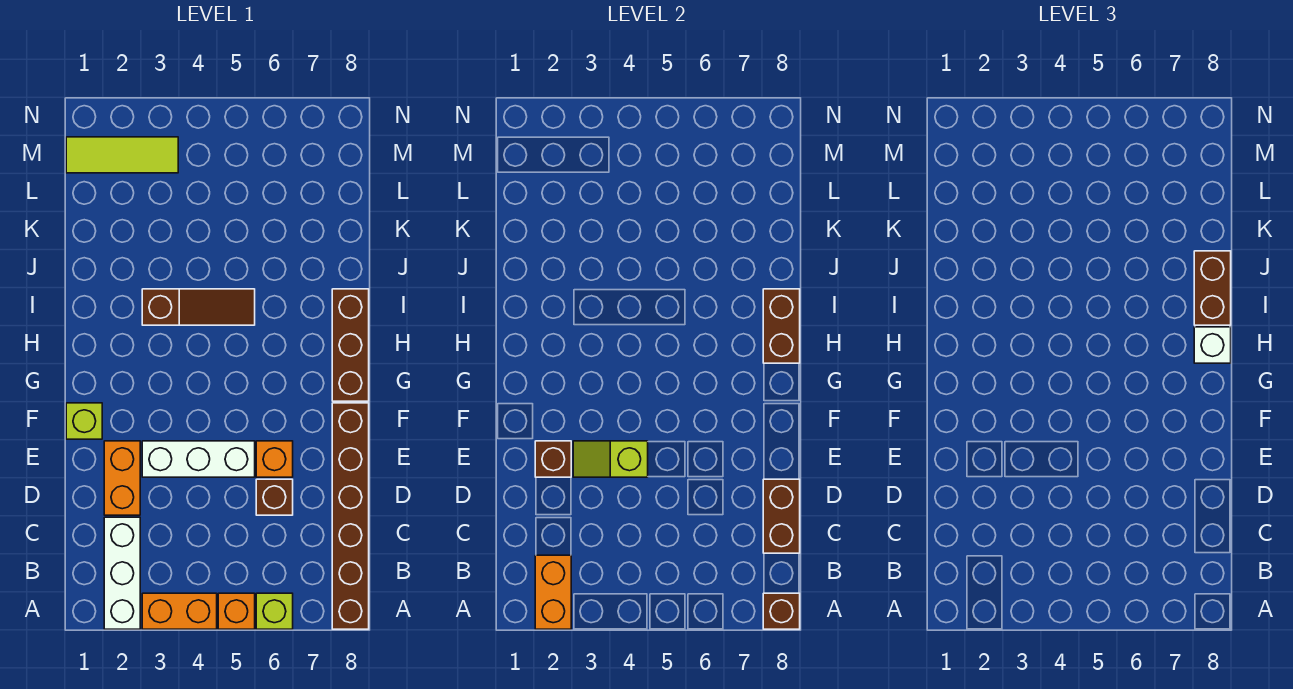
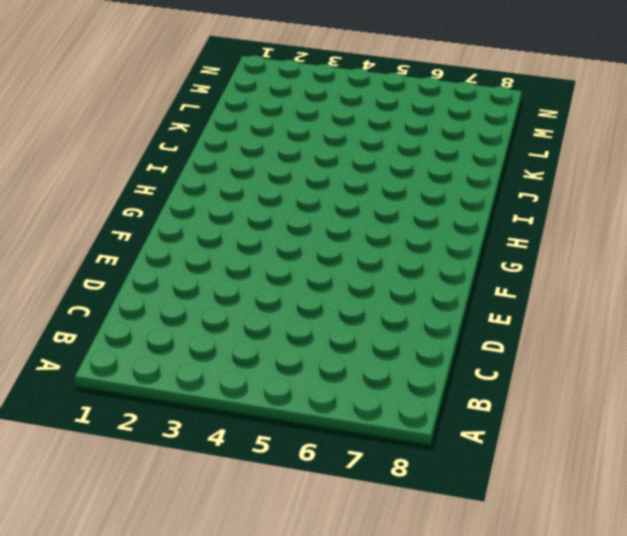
none -> white 1x3 brick [104,517,140,629]
none -> orange 1x2 brick [142,593,217,629]
none -> orange 1x1 brick [218,593,255,629]

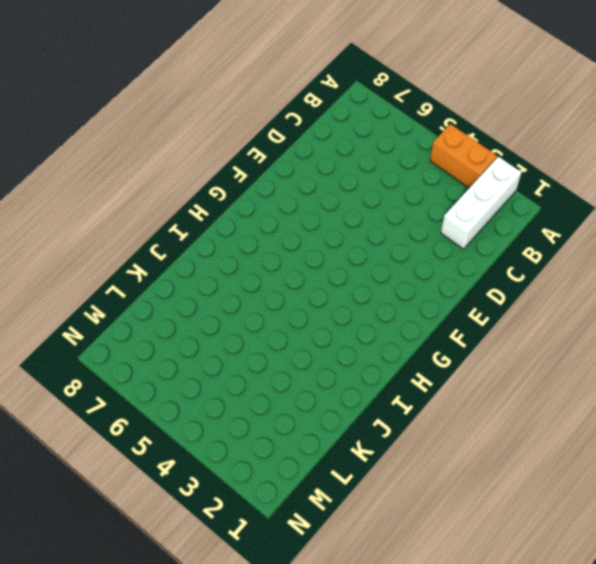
none -> orange 1x1 brick [218,593,255,629]
none -> lime 1x1 brick [256,593,293,629]
none -> brown 1x6 brick [332,403,369,629]

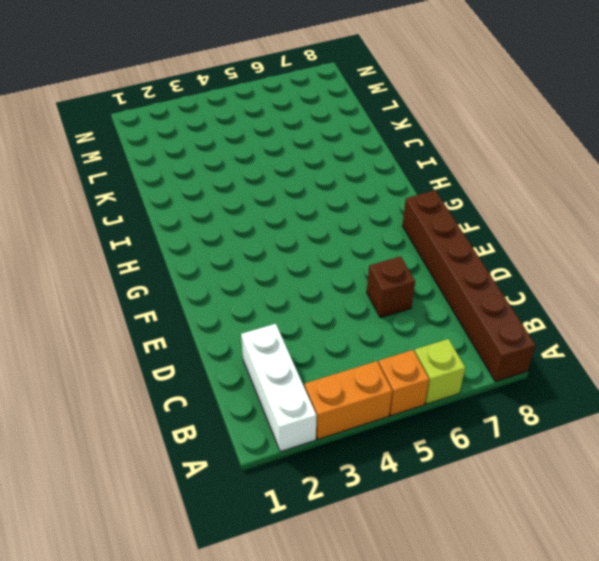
none -> orange 1x2 brick [104,441,140,515]
none -> white 1x3 brick [142,441,255,477]
none -> orange 1x1 brick [256,441,293,477]

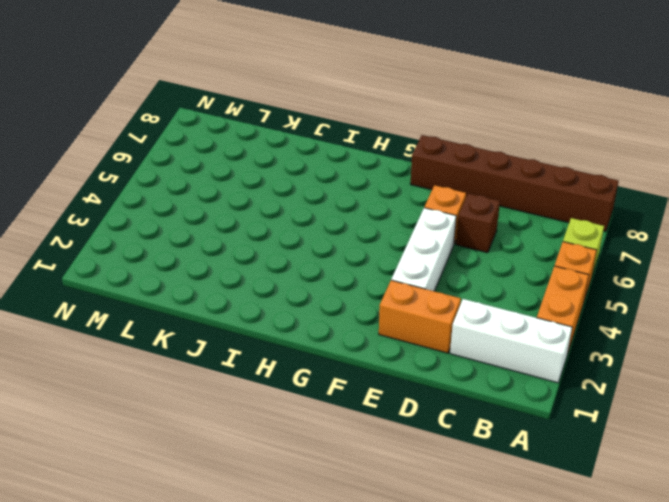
none -> lime 1x1 brick [66,403,102,439]
none -> brown 1x3 brick [332,289,369,401]
none -> brown 1x3 slope [142,289,255,325]

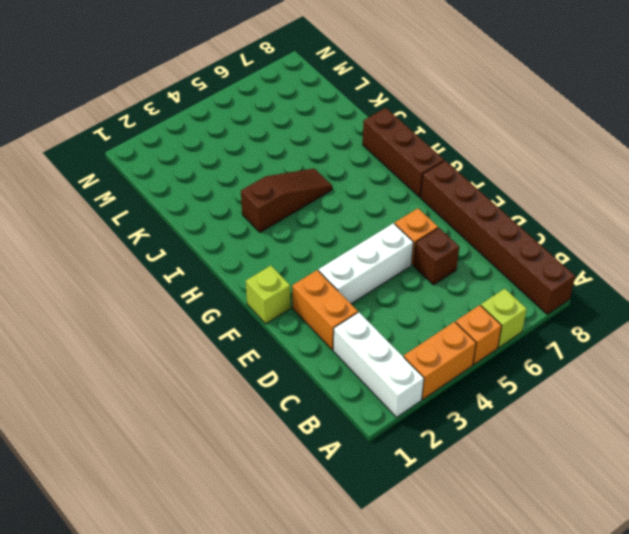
none -> lime 1x3 tile [66,137,178,173]
none -> orange 1x2 brick [535,555,571,629]
none -> brown 1x1 brick [763,593,800,629]

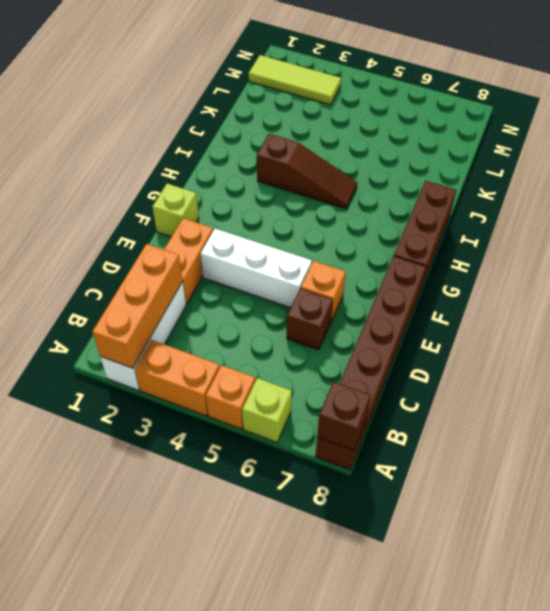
orange 1x3 brick [92,244,183,368] -> orange 1x2 brick [535,555,571,629]
none -> brown 1x2 brick [763,479,800,553]
none -> brown 1x1 brick [535,441,571,477]
none -> lime 1x2 slope [573,441,648,477]

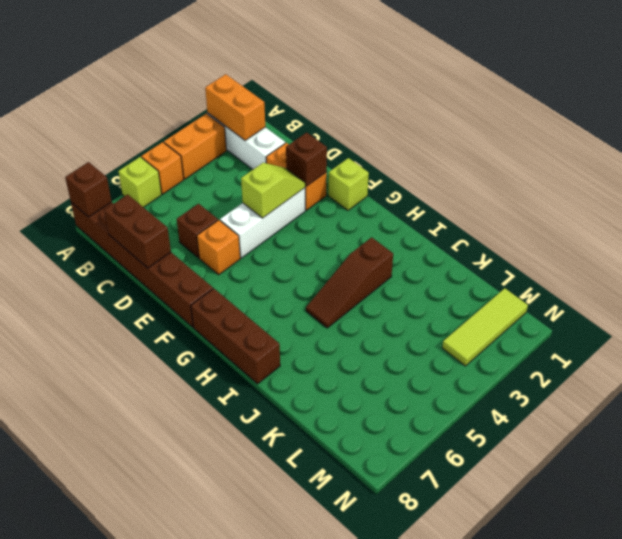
none -> brown 1x2 brick [763,289,800,363]
none -> white 1x1 brick [1194,327,1231,363]
none -> brown 1x2 brick [1194,251,1231,325]

